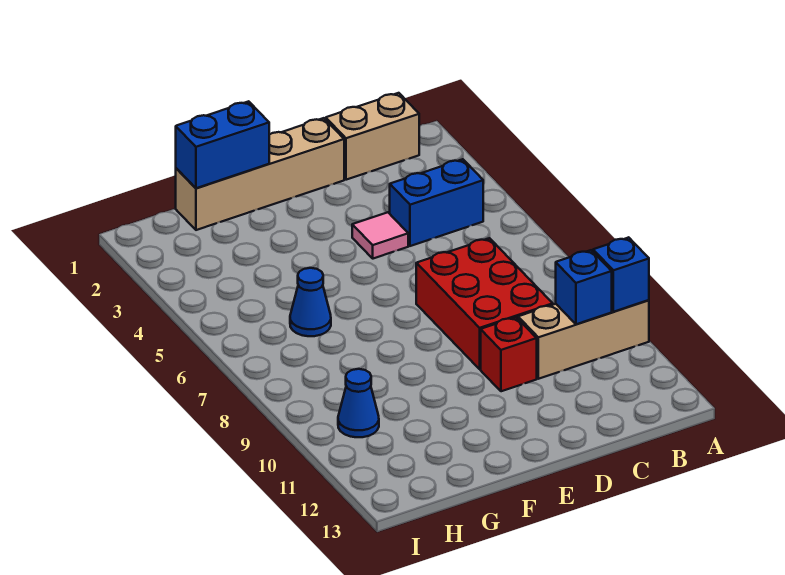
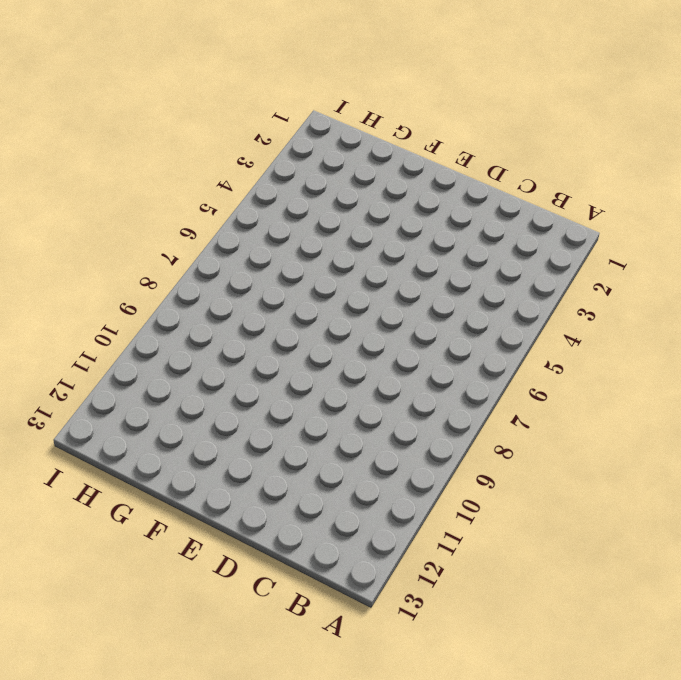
none -> tan 1x3 brick [518,300,649,379]
none -> tan 1x2 brick [326,93,419,180]
none -> blue 1x2 brick [390,159,483,246]

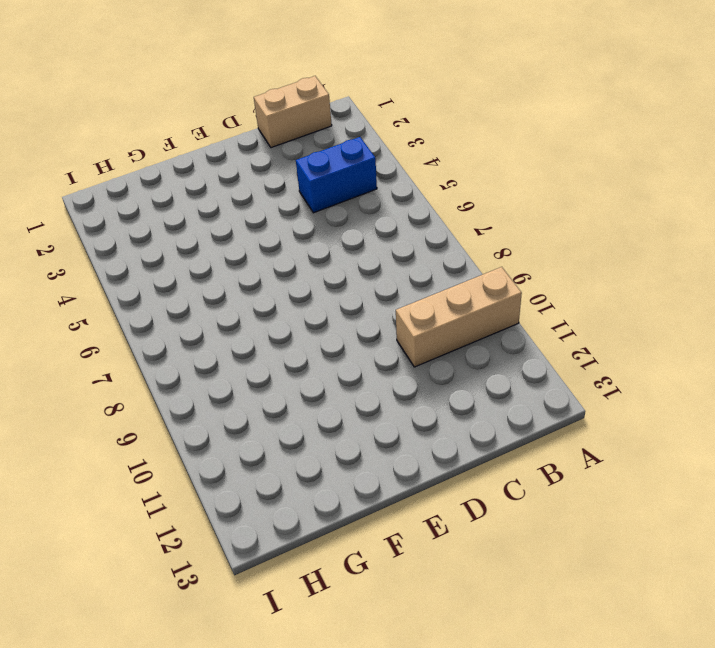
none -> red 2x3 brick [416,238,553,369]
none -> tan 1x4 brick [176,118,344,230]
none -> pink 1x1 tile [352,212,408,259]

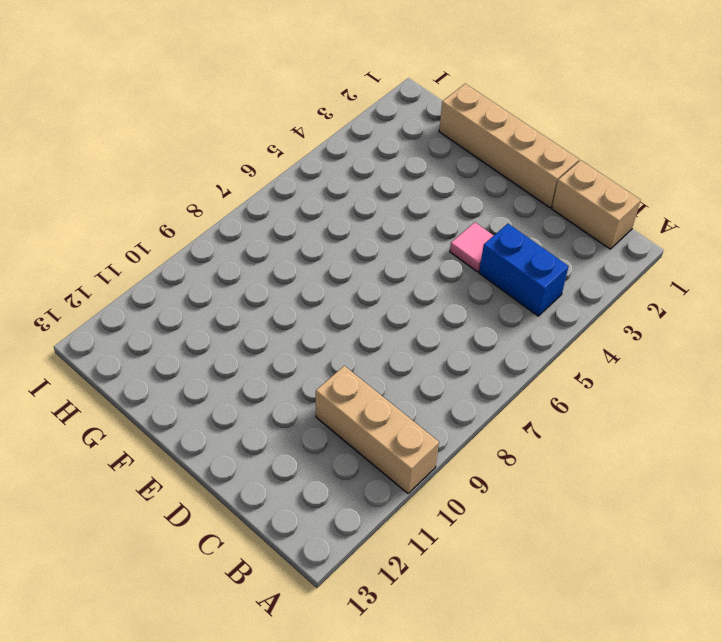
none -> red 2x3 brick [416,238,553,369]
none -> red 1x1 brick [481,317,537,391]
none -> blue 1x1 cone [290,268,331,336]

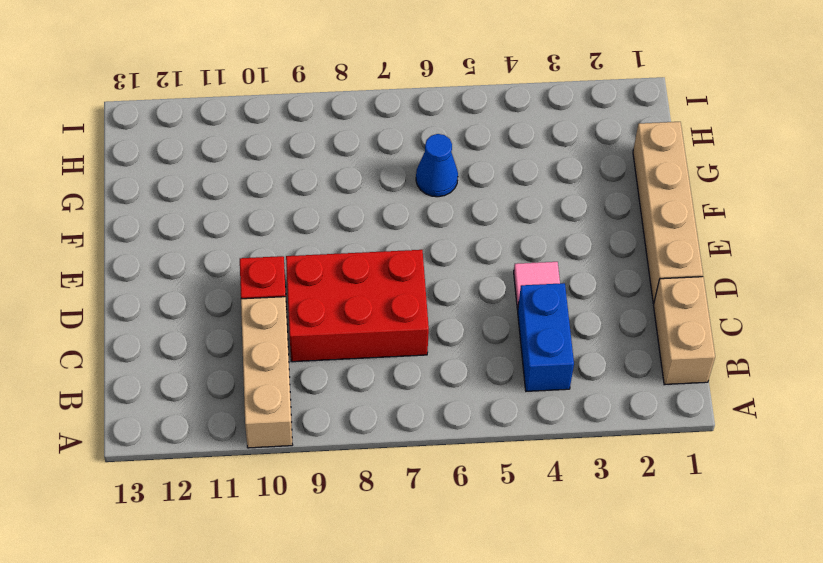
none -> blue 1x1 cone [338,369,379,437]
none -> blue 1x1 brick [593,237,649,312]
none -> blue 1x1 brick [556,250,612,324]

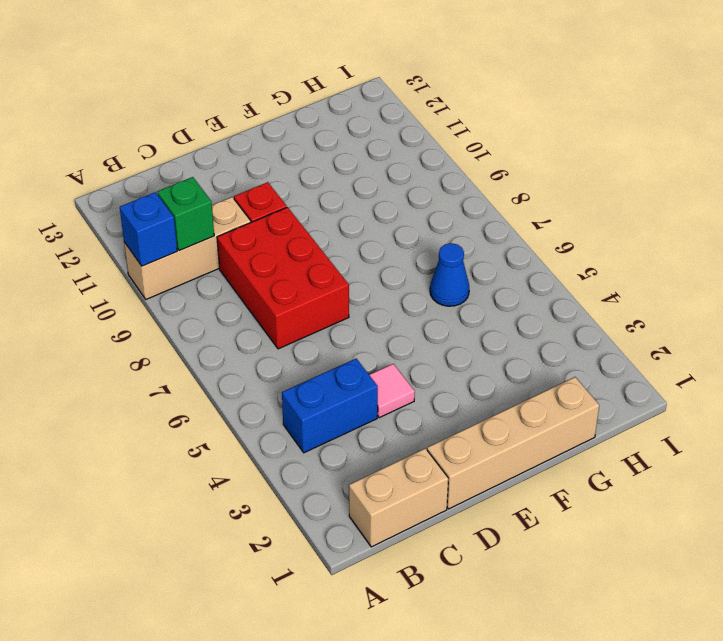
green 1x1 brick [158,177,214,251] -> blue 1x1 brick [556,250,612,324]
none -> blue 1x1 cone [338,369,379,437]
none -> blue 1x2 brick [176,101,269,188]

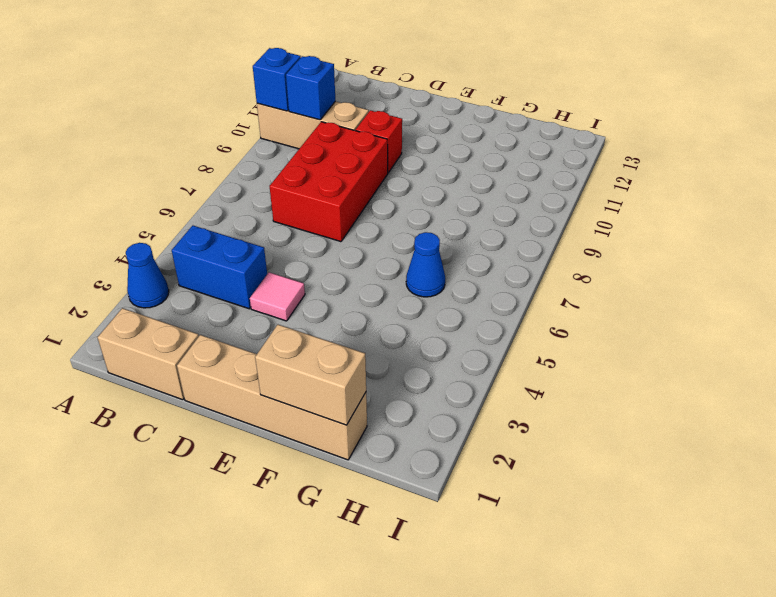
blue 1x1 cone [126,243,169,308] -> blue 1x1 cone moved to [338,369,379,437]
tan 1x2 brick [255,325,366,425] -> blue 1x2 brick [176,101,269,188]

